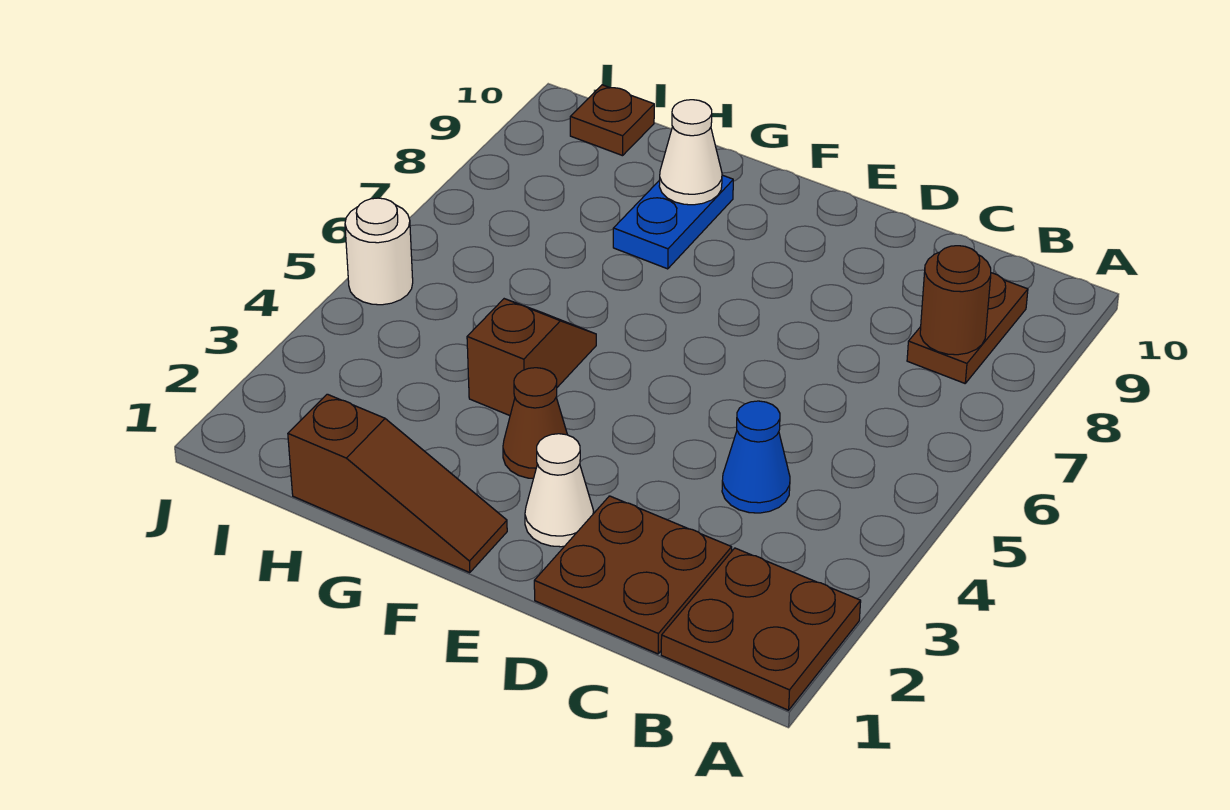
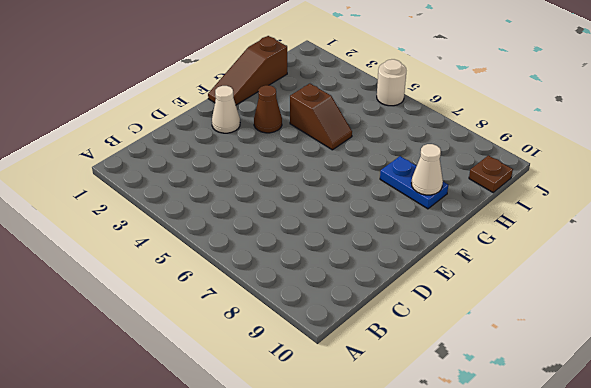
none -> brown 2x2 plate [661,548,861,710]
none -> brown 1x2 plate [907,273,1028,383]
none -> brown 2x2 plate [534,496,732,654]

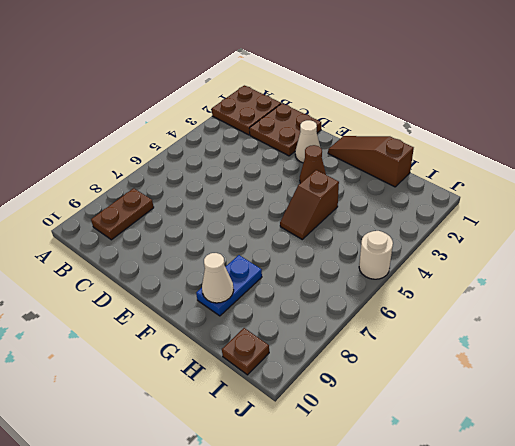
none -> blue 1x1 cone [722,401,790,513]
none -> brown 1x1 round brick [920,246,991,355]

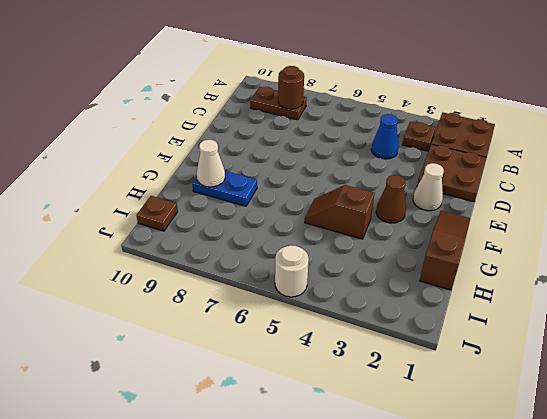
brown 1x1 plate [402,122,435,151] -> none

